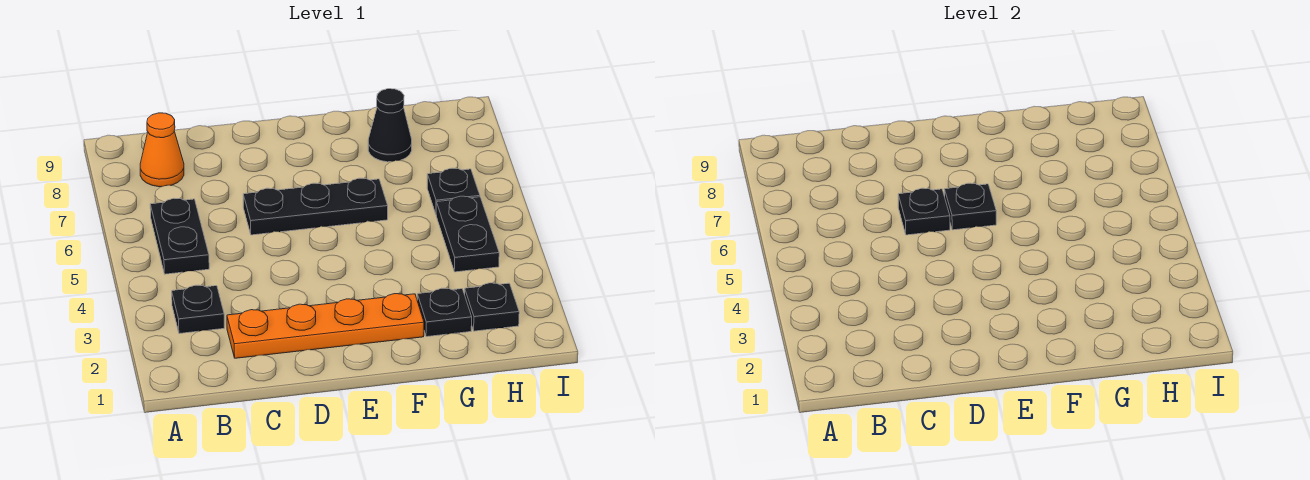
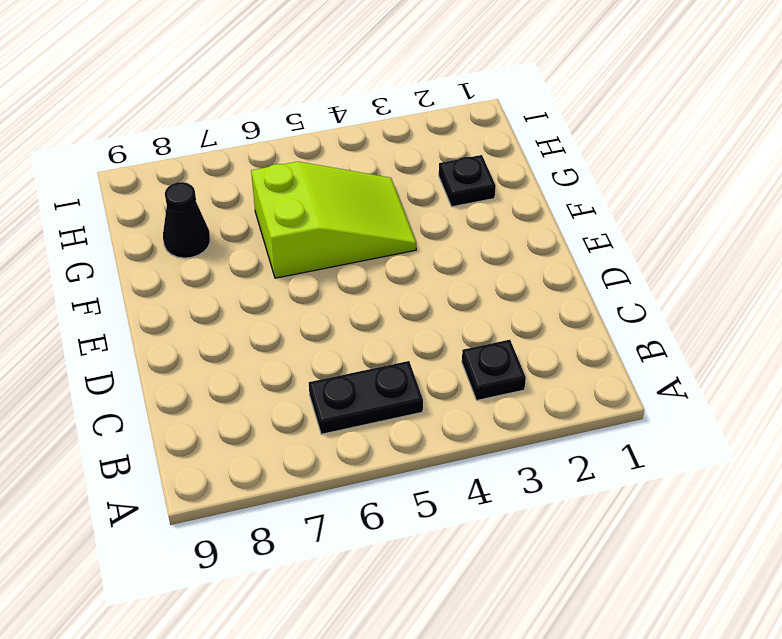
lime 2x3 slope [251,162,416,278] -> black 1x3 plate [243,178,388,235]
none -> orange 1x1 cone [140,113,184,187]
none -> orange 1x4 plate [227,294,424,358]
none -> black 1x1 plate [465,283,519,331]

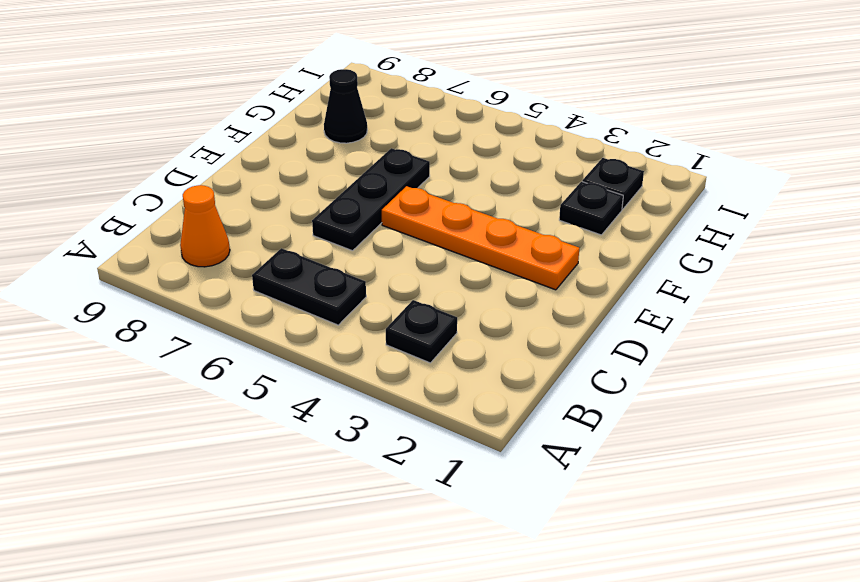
orange 1x4 plate [382,186,579,290] -> orange 1x4 plate turned to [227,294,424,358]
none -> black 1x2 plate [436,196,499,272]
none -> black 1x1 plate [427,168,480,214]
none -> black 1x1 plate [898,188,950,235]

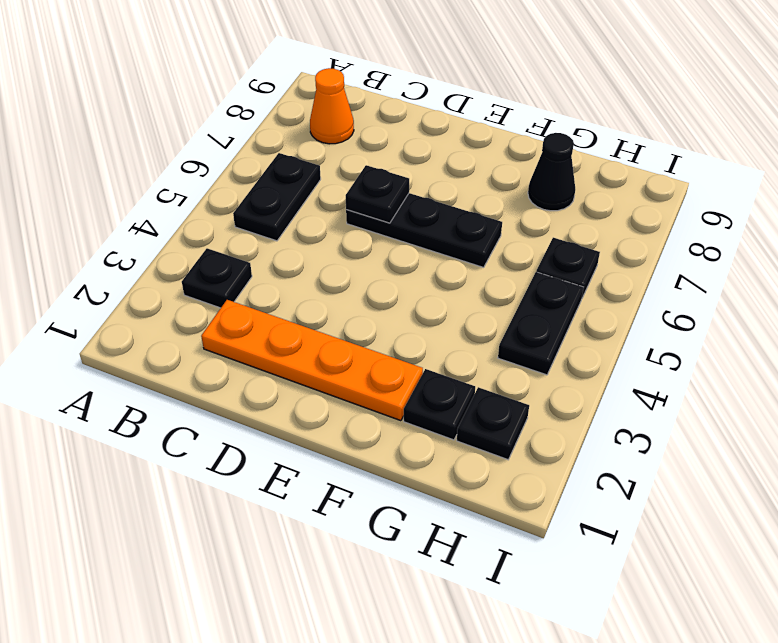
none -> black 1x1 plate [944,183,996,230]

